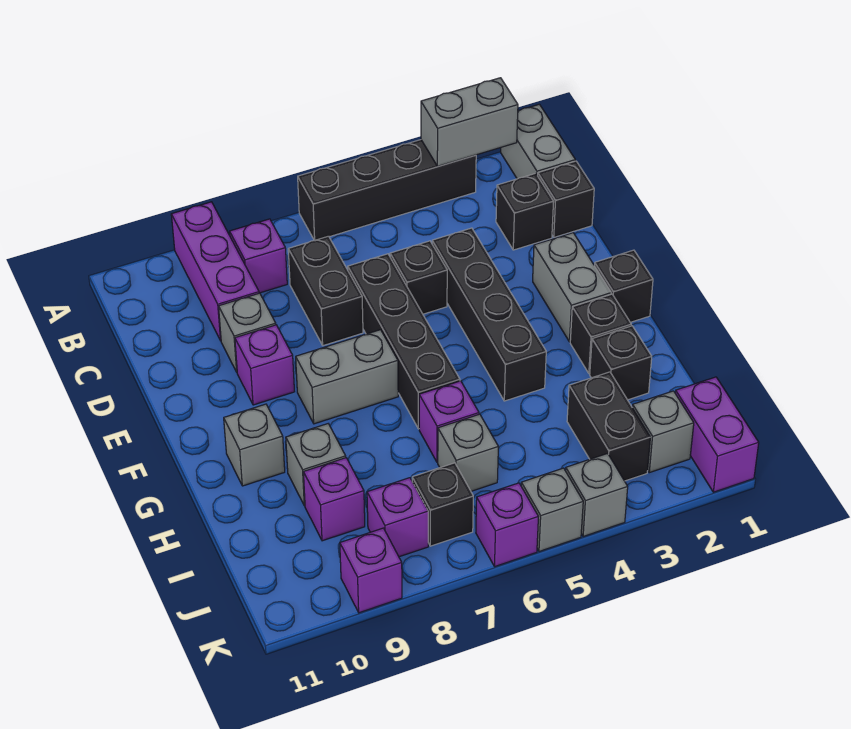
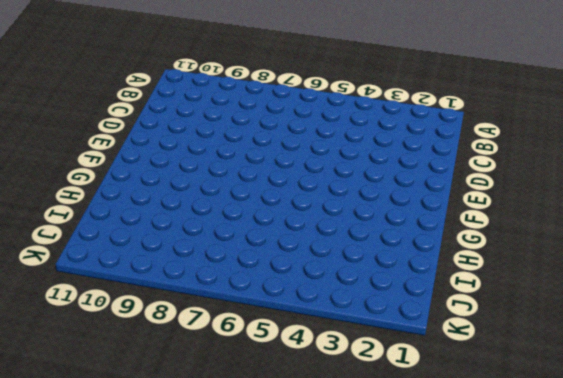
none -> grey 1x2 brick [501,104,575,179]
none -> black 1x4 brick [298,140,476,241]
none -> purple 1x3 brick [171,202,259,341]
none -> purple 1x1 brick [230,219,287,293]

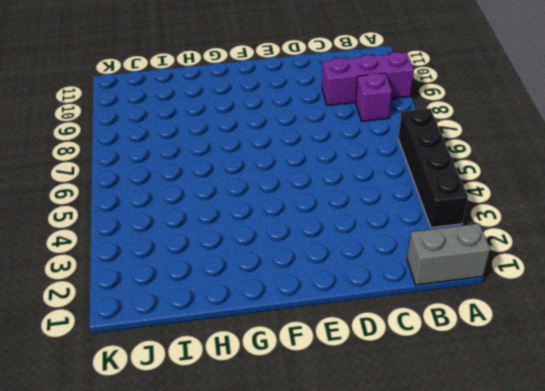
none -> black 1x1 brick [538,161,594,237]
none -> black 1x1 brick [496,173,554,250]
none -> black 1x2 brick [288,236,363,346]
none -> black 1x4 brick [432,228,546,401]

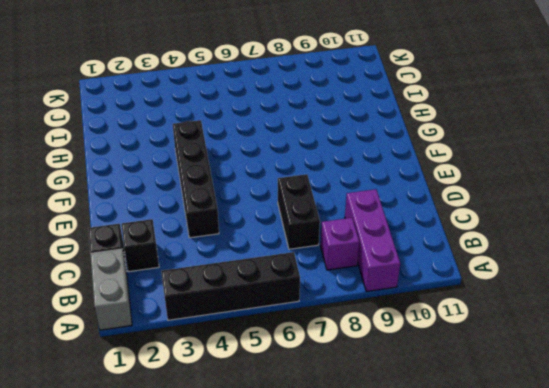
none -> black 1x1 brick [390,241,447,314]
none -> black 1x4 brick [348,254,460,429]
none -> grey 1x1 brick [219,293,276,372]
none -> grey 1x2 brick [533,233,611,342]

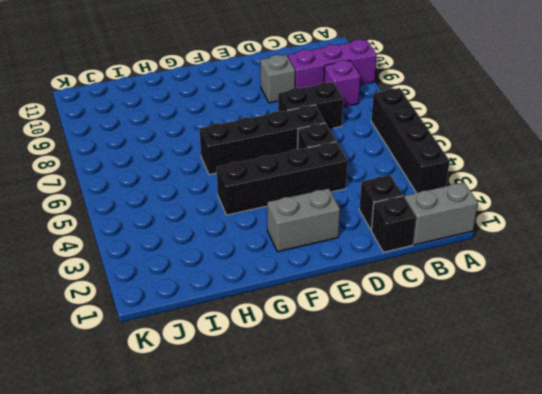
none -> purple 1x1 brick [235,325,295,405]
none -> black 1x1 brick [594,250,653,322]
none -> grey 1x2 brick [296,330,398,424]
none -> black 1x1 brick [570,294,631,374]

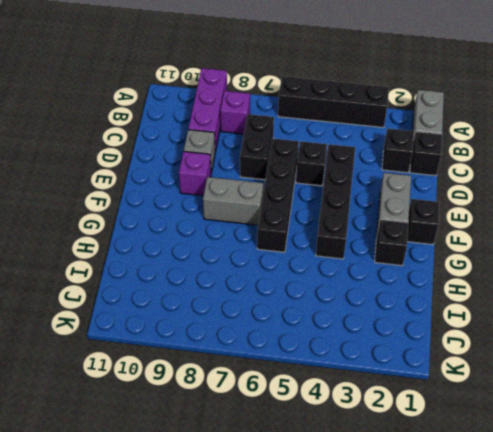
none -> grey 1x1 brick [224,404,285,486]
none -> black 1x1 brick [590,326,652,400]
none -> purple 1x1 brick [419,381,479,462]
none -> grey 1x1 brick [286,424,346,506]

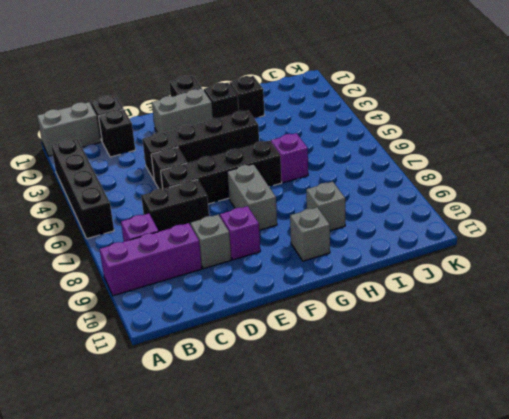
none -> black 1x2 brick [567,372,650,481]
none -> grey 1x1 brick [438,414,498,491]
none -> purple 1x1 brick [303,458,365,541]
none -> purple 1x2 brick [675,377,759,492]

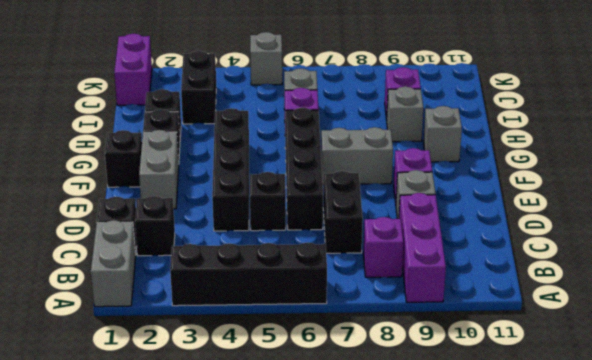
none -> grey 1x1 brick [632,391,694,473]
none -> black 1x1 brick [412,463,473,546]
none -> purple 1x1 brick [367,478,428,557]
none -> grey 1x1 brick [566,453,628,537]

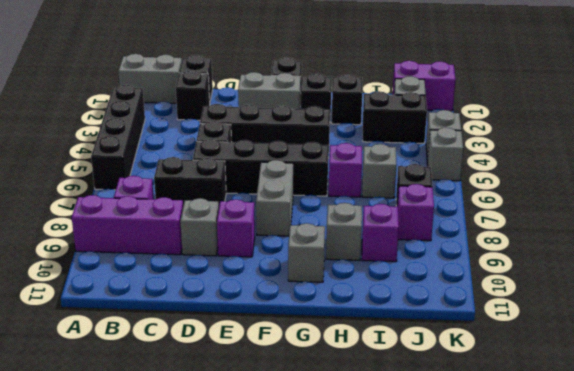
none -> purple 1x1 brick [476,483,538,567]
none -> purple 1x1 brick [340,528,402,613]
none -> grey 1x2 brick [421,78,518,166]

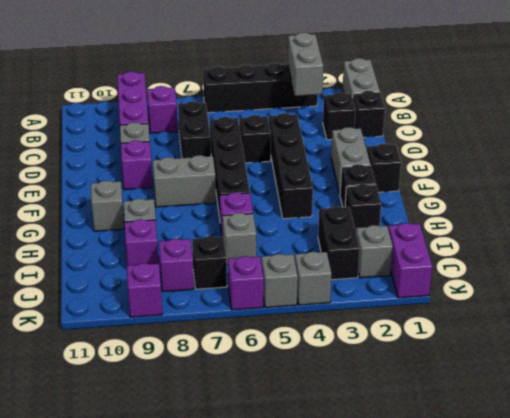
grey 1x2 brick [288,33,323,96] -> grey 1x2 brick turned to [421,78,518,166]

